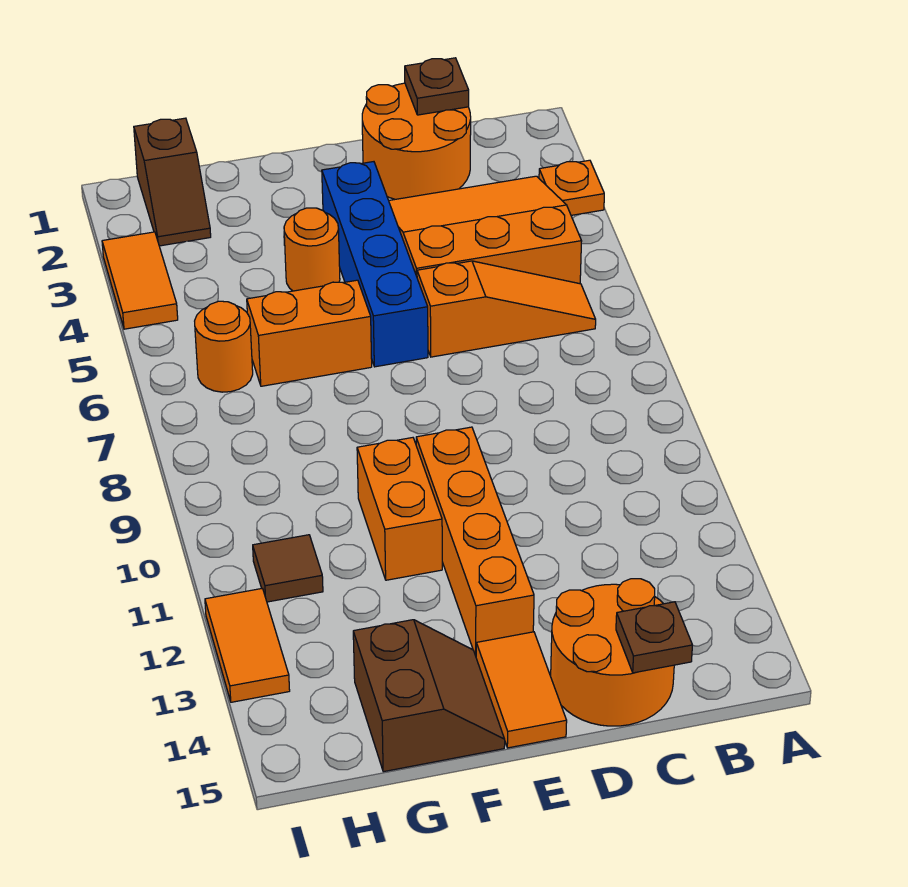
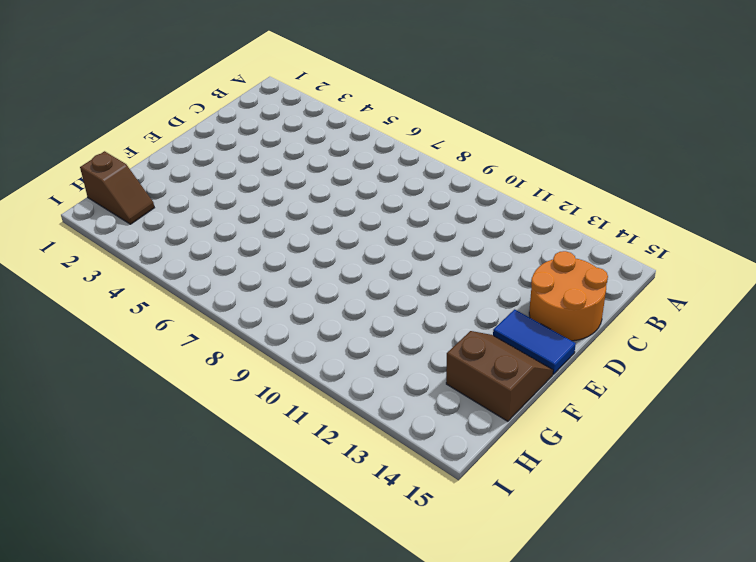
blue 1x2 tile [493,309,576,374] -> orange 1x2 tile [476,632,567,748]
none -> orange 1x1 plate [539,160,604,215]
none -> orange 3x3 slope [389,176,582,284]
none -> orange 1x3 slope [417,261,596,357]

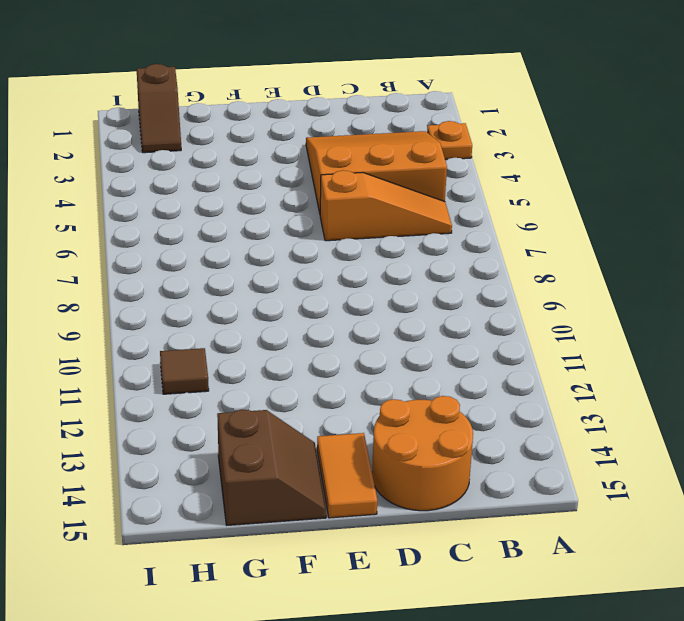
none -> orange 2x2 round brick [362,83,471,199]
none -> blue 1x4 brick [322,162,428,367]
none -> orange 1x4 brick [416,427,534,656]

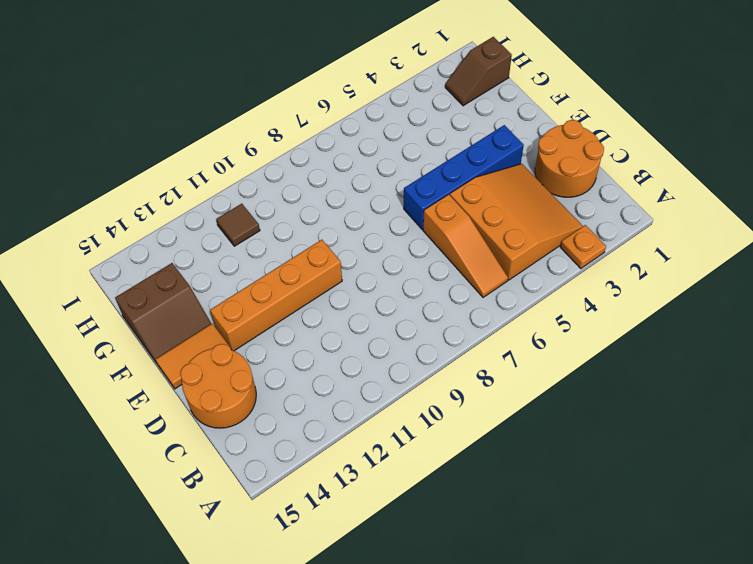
none -> orange 1x1 round brick [284,208,340,291]
none -> orange 1x2 brick [247,280,372,386]
none -> orange 1x2 brick [357,438,442,580]

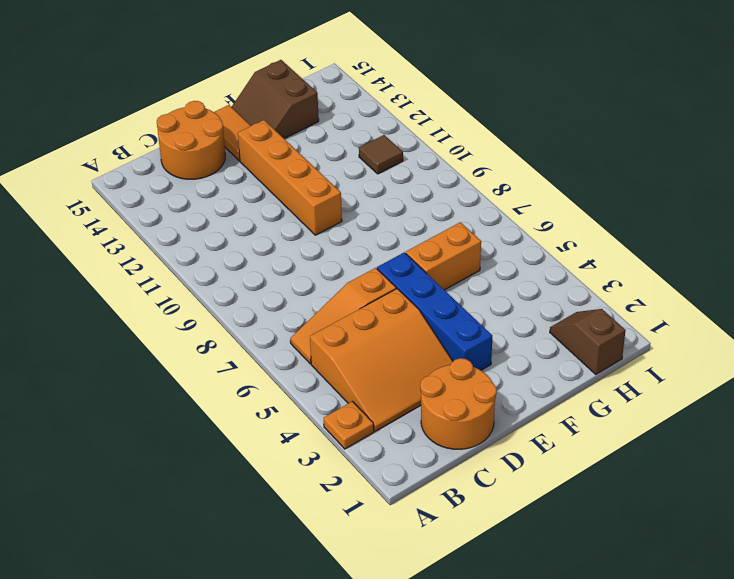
none -> orange 1x1 round brick [284,208,340,291]
none -> orange 1x2 brick [357,438,442,580]
none -> orange 1x1 round brick [195,301,253,392]

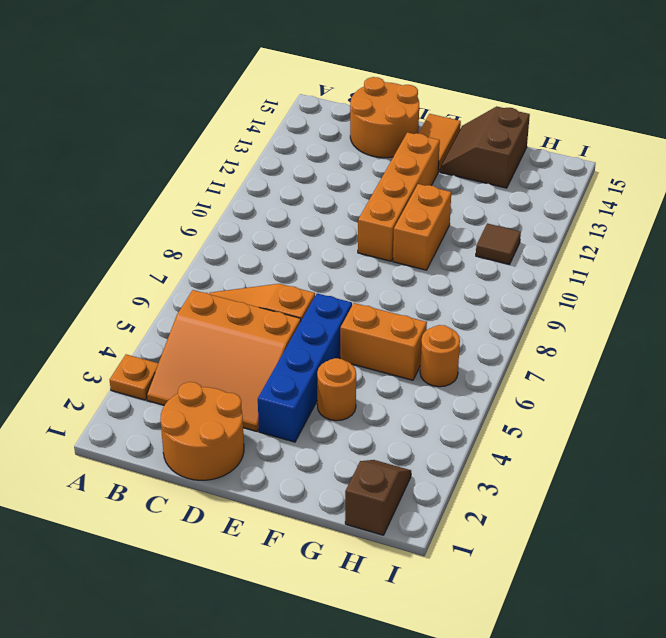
none -> orange 1x2 tile [102,232,178,329]
none -> orange 1x2 tile [205,589,290,702]
none -> brown 1x1 plate [405,58,469,115]

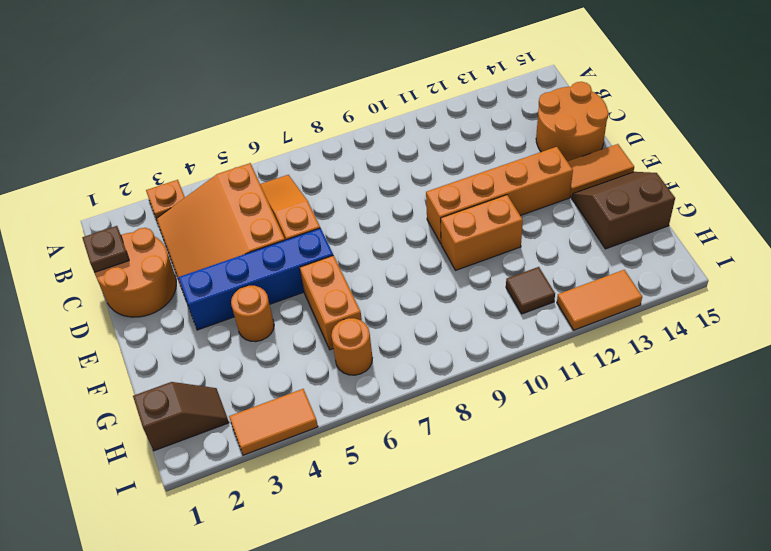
none -> brown 1x1 plate [616,602,693,673]

